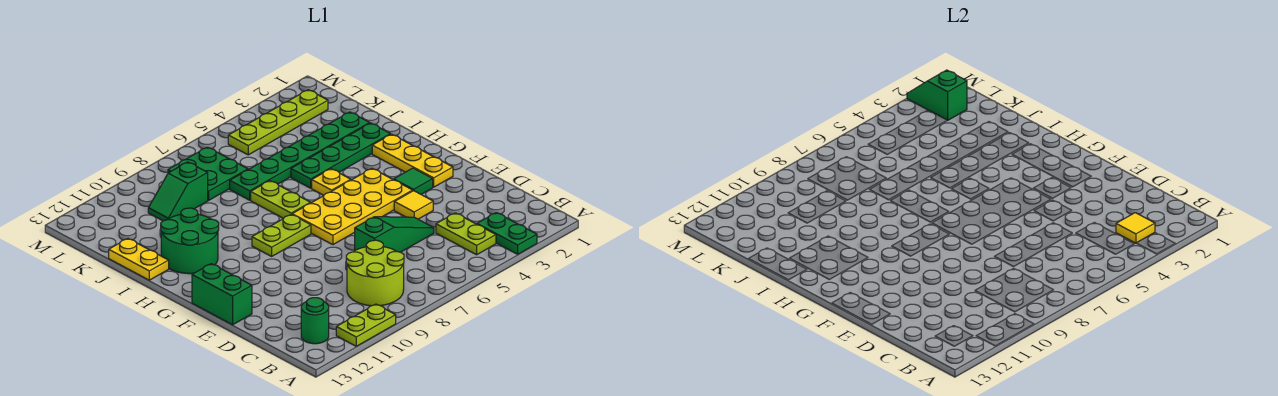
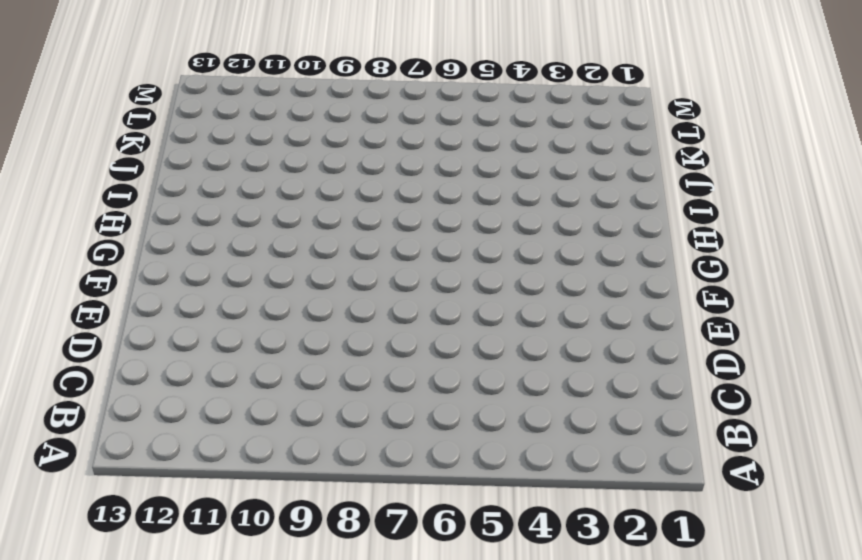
none -> green 1x2 plate [477,213,537,254]
none -> lime 1x2 plate [336,304,396,346]
none -> lime 1x2 plate [436,213,496,255]

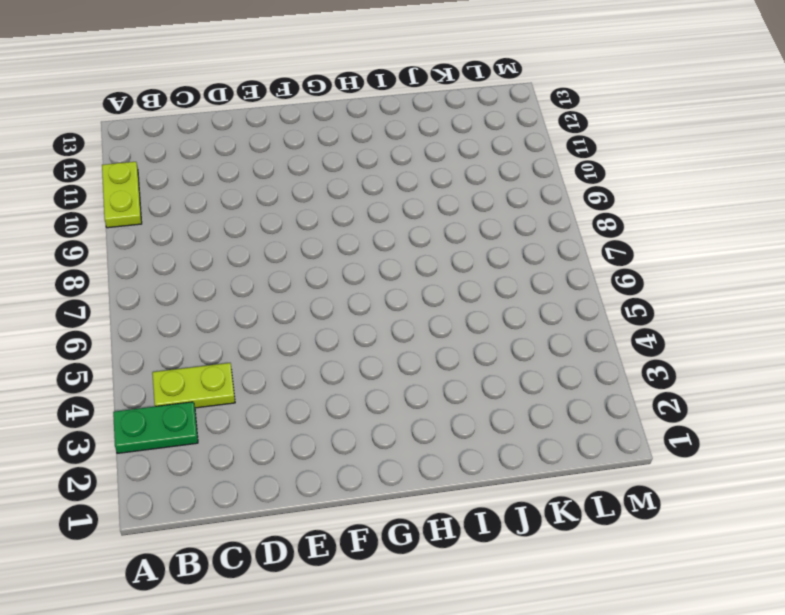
none -> lime 2x2 round brick [346,240,404,306]
none -> green 1x1 round brick [301,298,329,344]
none -> green 1x3 slope [355,217,434,252]

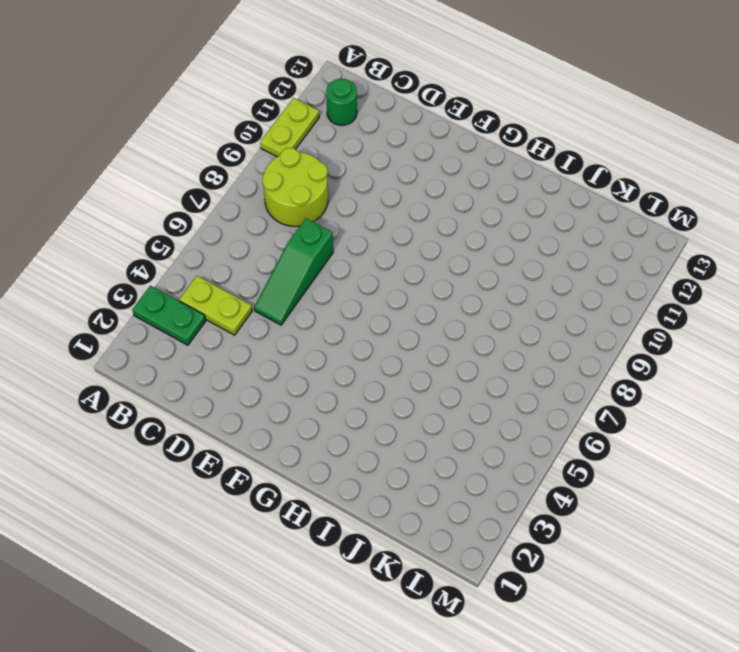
none -> yellow 1x1 tile [394,191,433,219]
none -> green 1x2 brick [192,264,252,325]
none -> yellow 1x3 plate [372,134,453,187]

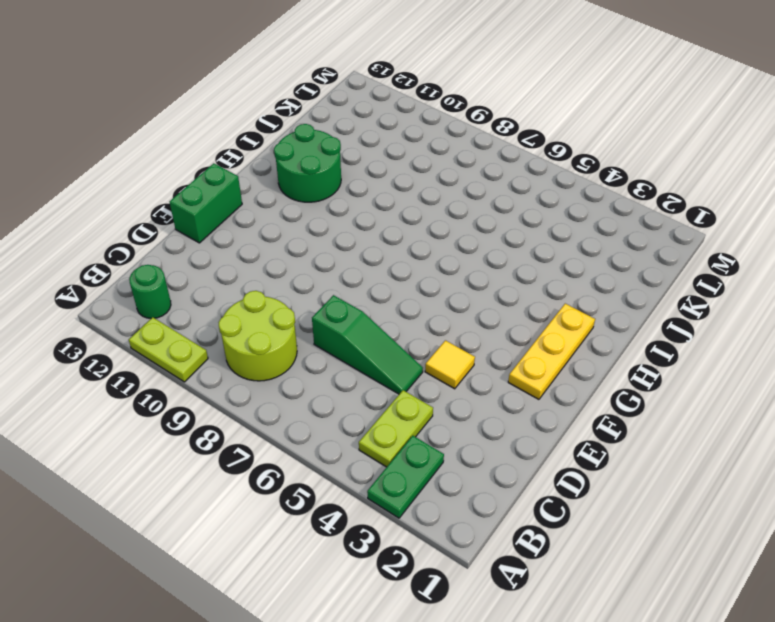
none -> green 1x1 tile [394,168,433,195]
none -> yellow 2x4 plate [292,169,413,245]
none -> lime 1x2 plate [252,214,311,256]

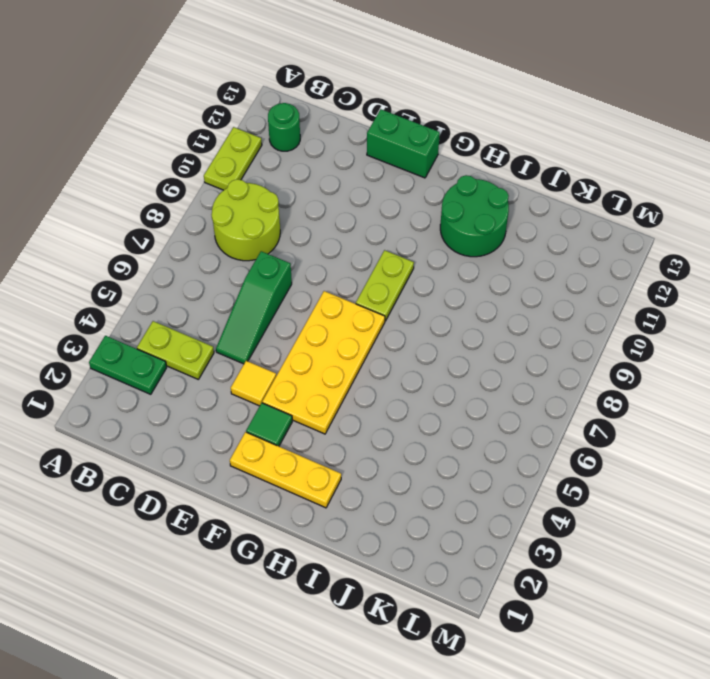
none -> yellow 1x1 plate [312,169,351,195]
none -> lime 1x2 plate [251,181,310,218]
none -> green 1x4 plate [291,123,390,188]

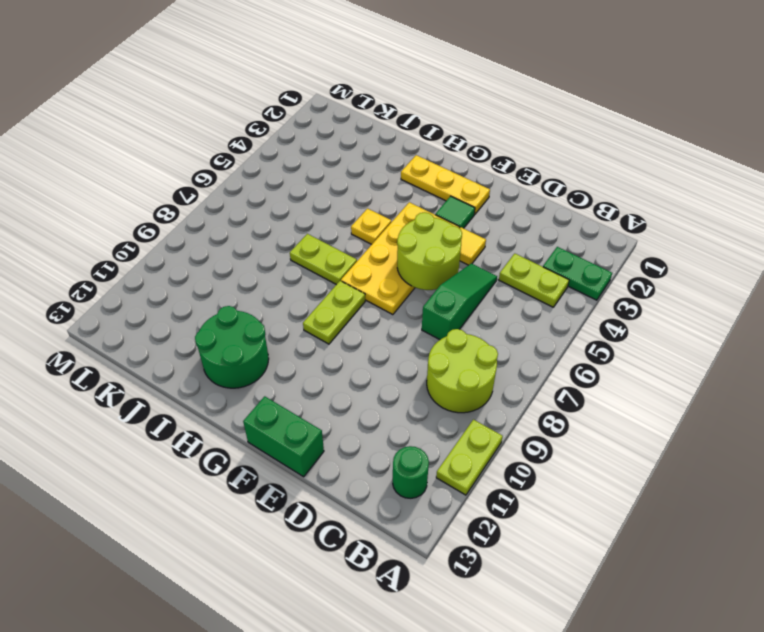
lime 2x2 round brick [397,212,462,290] -> none
none -> green 1x4 plate [291,123,390,188]
none -> yellow 1x2 plate [109,239,169,280]
none -> green 1x6 plate [230,112,370,200]

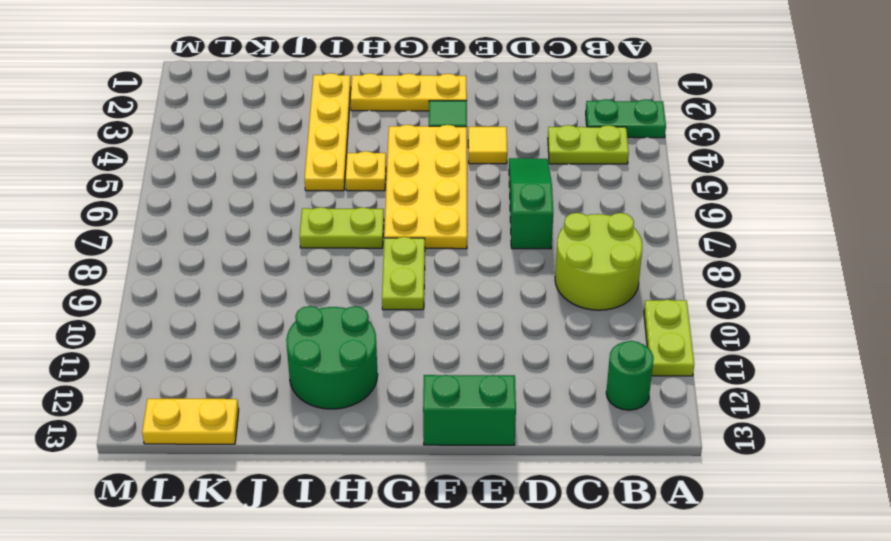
yellow 1x4 plate [305,73,351,191] -> green 1x4 plate [291,123,390,188]
yellow 1x2 plate [142,398,239,444] -> yellow 1x2 plate moved to [109,239,169,280]
none -> green 1x6 plate [230,112,370,200]
none -> green 2x2 plate [168,147,248,200]
none -> green 1x2 slope [148,162,208,221]

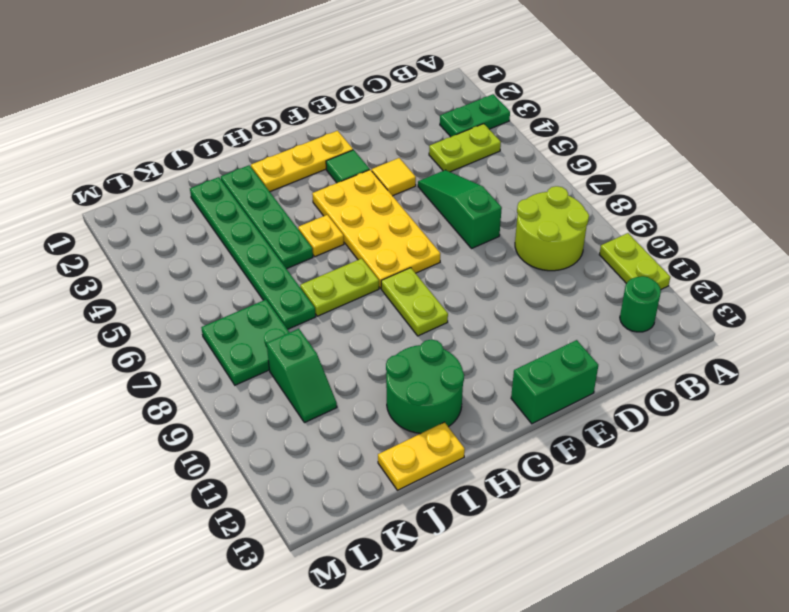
none -> lime 1x4 plate [228,90,328,155]
none -> yellow 1x1 tile [1116,213,1155,243]
none -> green 1x2 slope [907,70,967,120]

